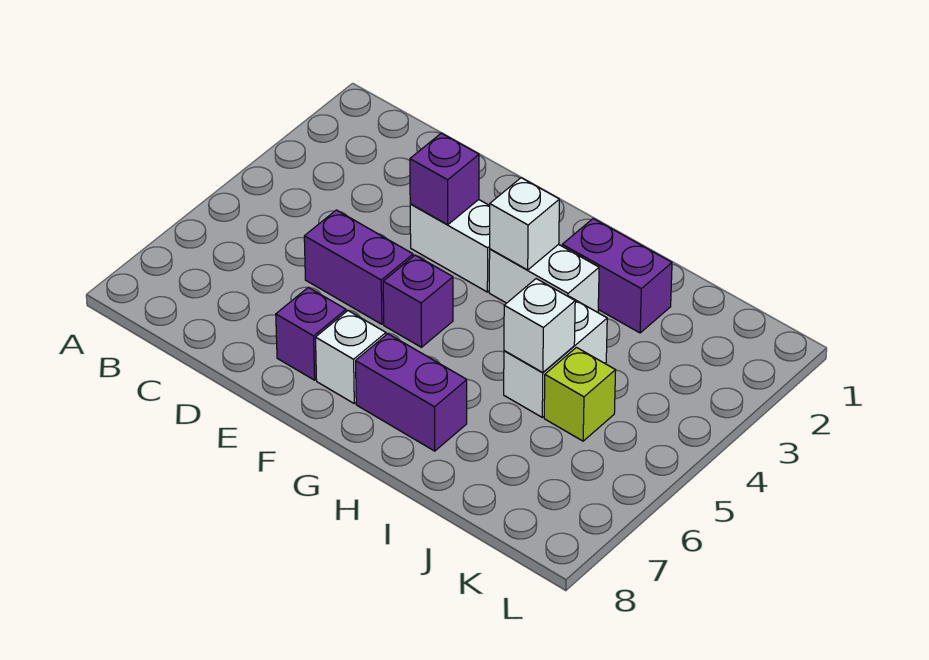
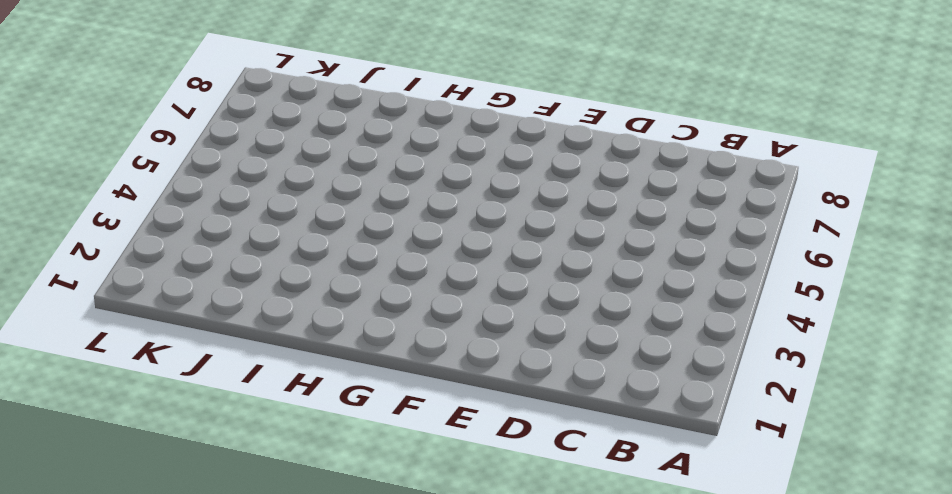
none -> purple 1x2 brick [304,210,413,324]
none -> white 1x2 brick [410,200,490,292]
none -> purple 1x1 brick [276,287,346,380]

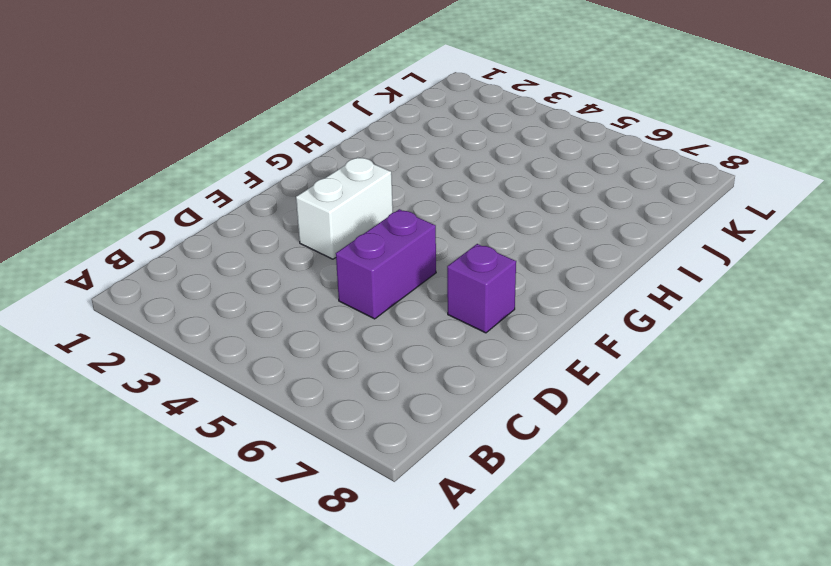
none -> purple 1x1 brick [383,255,453,347]
none -> white 1x1 brick [316,311,386,403]
none -> white 1x2 brick [489,244,599,312]

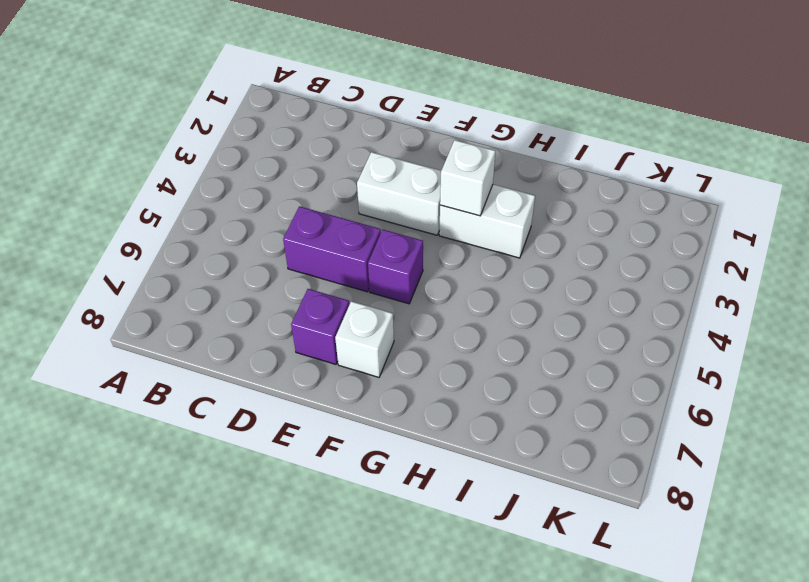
none -> purple 1x2 brick [356,334,467,451]
none -> purple 1x2 brick [562,219,672,333]
none -> white 1x2 brick [504,296,607,417]

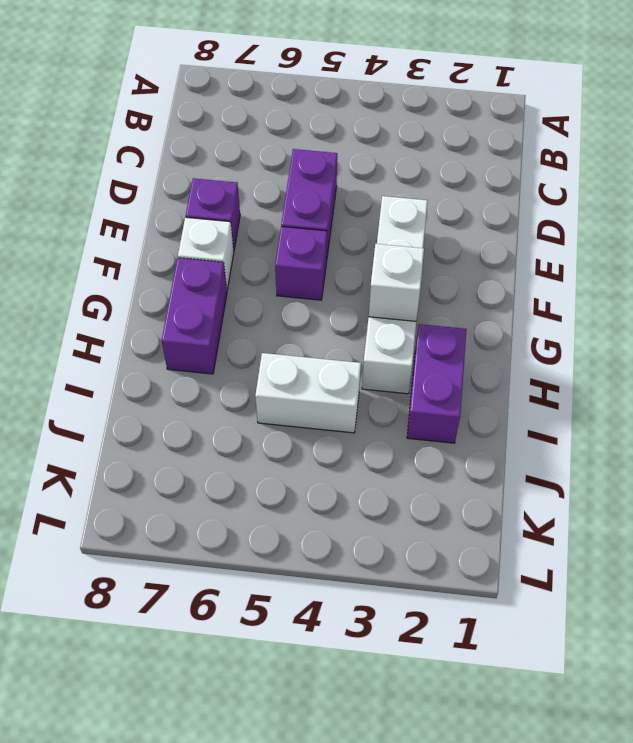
none -> lime 1x1 brick [544,347,616,441]
none -> purple 1x1 brick [410,133,479,225]
none -> white 1x1 brick [504,279,575,373]

